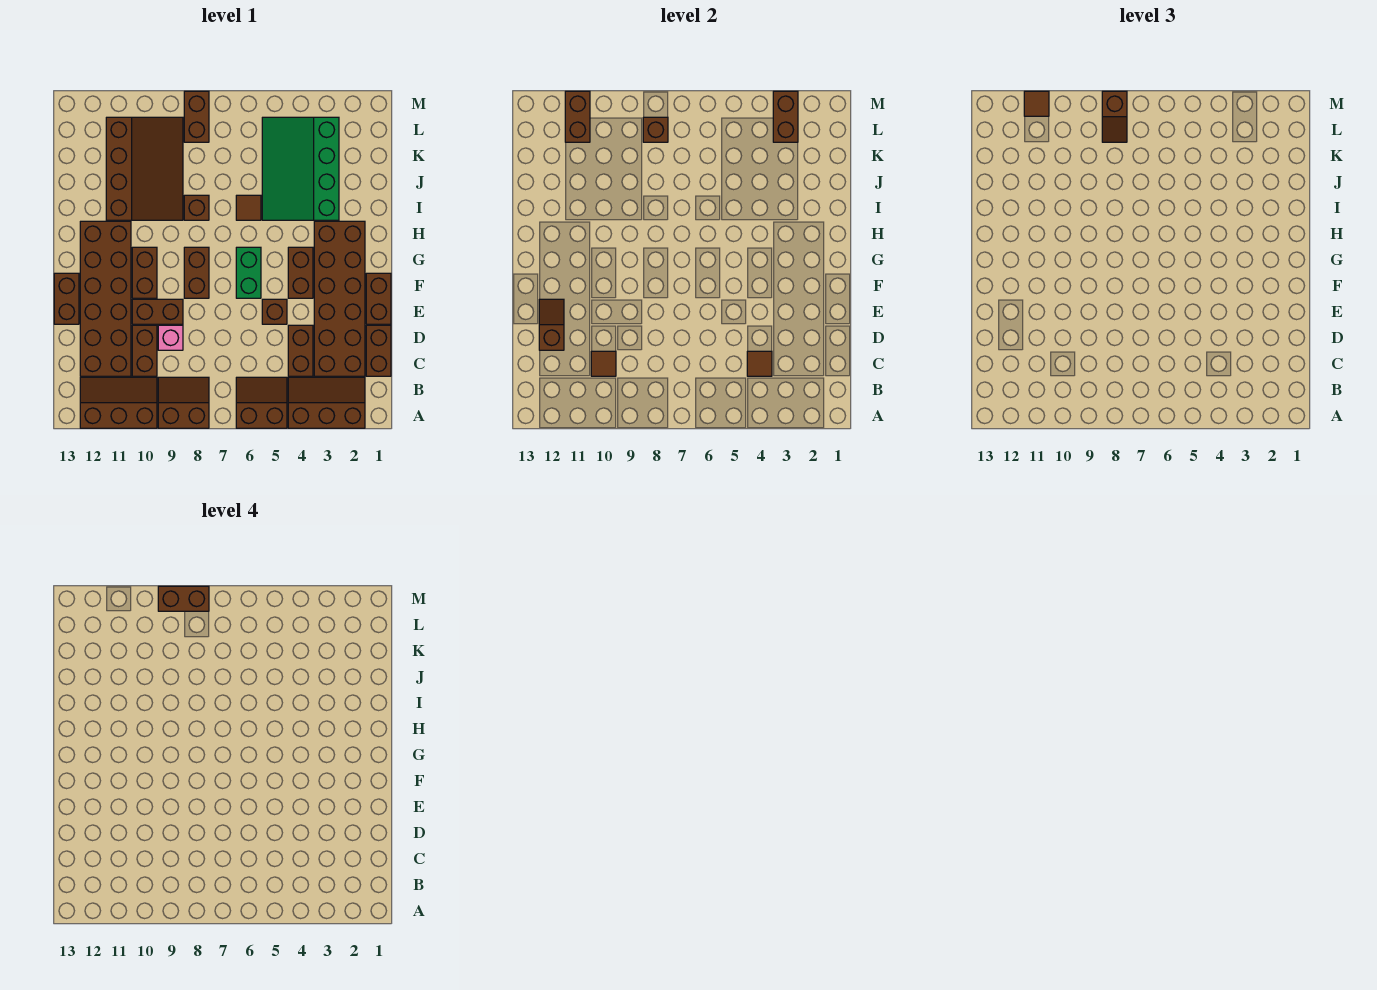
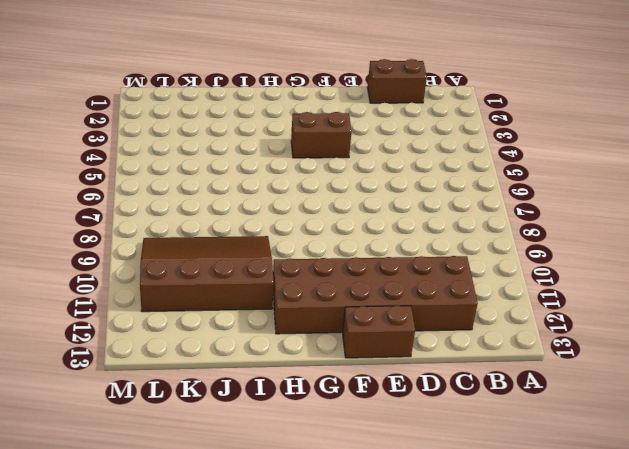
none -> brown 2x3 slope [288,377,365,428]
none -> brown 2x2 slope [236,377,287,428]
none -> brown 2x2 slope [158,377,209,428]
none -> brown 2x3 slope [80,377,157,428]

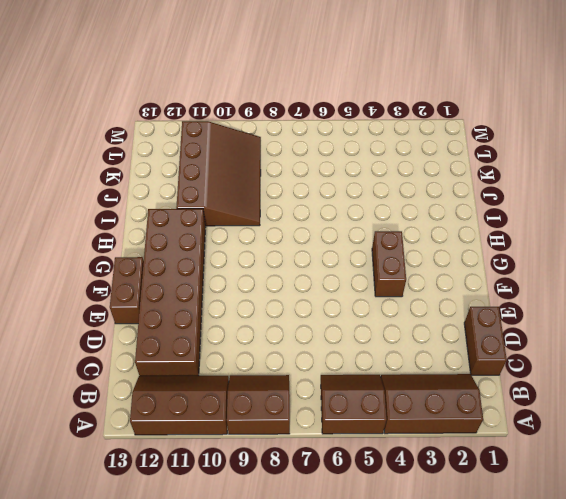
none -> brown 2x6 brick [314,221,365,376]
none -> brown 1x2 brick [288,325,313,376]
none -> brown 1x2 brick [132,325,157,376]
none -> pink 1x1 brick [158,325,183,350]

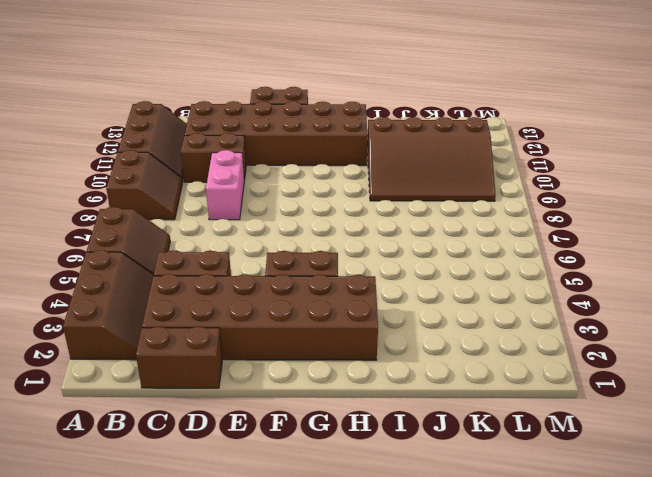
pink 1x2 brick [206,150,244,220] -> pink 1x1 brick [158,325,183,350]
none -> brown 1x2 brick [366,273,391,324]
none -> brown 1x1 brick [262,299,287,324]
none -> brown 1x2 brick [132,299,183,324]
none -> green 1x2 brick [236,247,261,298]

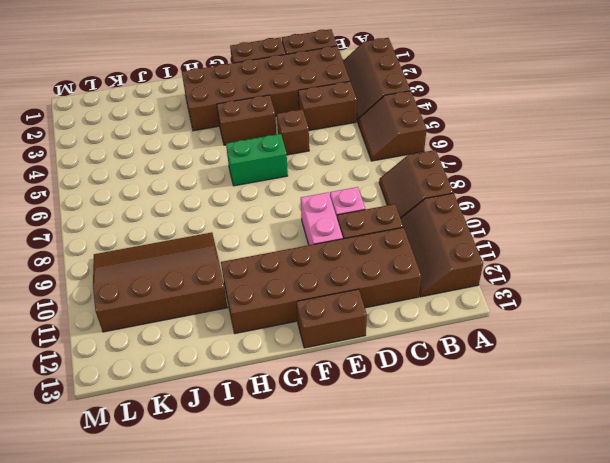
pink 1x2 brick [301,192,343,245] -> brown 1x2 brick [132,299,183,324]
none -> brown 1x2 brick [184,247,209,298]
none -> brown 1x2 brick [132,247,157,298]
none -> green 3x4 slope [262,117,339,220]
none -> brown 1x1 tile [236,195,261,220]

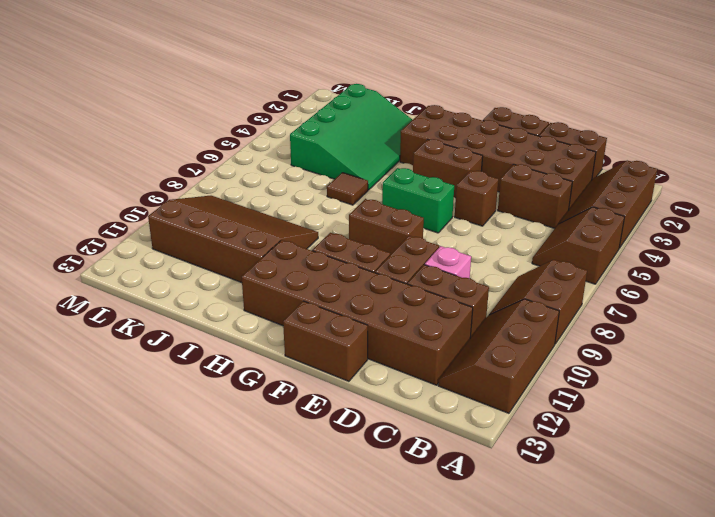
green 3x4 slope [290,84,412,190] -> green 3x4 slope turned to [262,117,339,220]
none -> brown 1x1 brick [184,195,209,220]
none -> brown 1x2 brick [184,91,209,142]
none -> brown 1x1 tile [747,351,772,376]
none -> brown 1x1 tile [591,351,616,376]

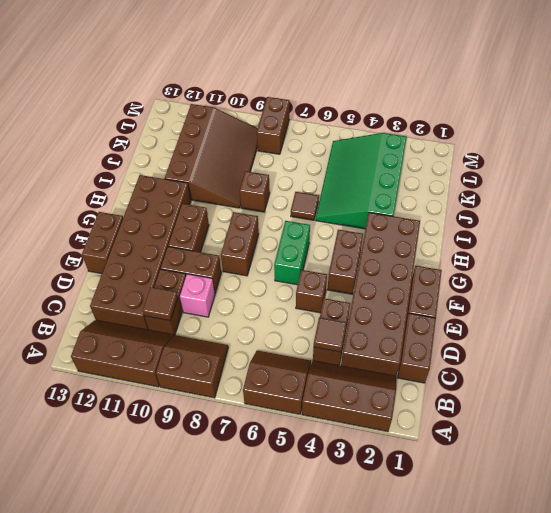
none -> brown 1x2 slope [539,299,564,350]
none -> brown 1x2 brick [773,91,798,142]
none -> brown 1x1 brick [643,117,668,142]
none -> brown 1x2 brick [565,91,590,142]

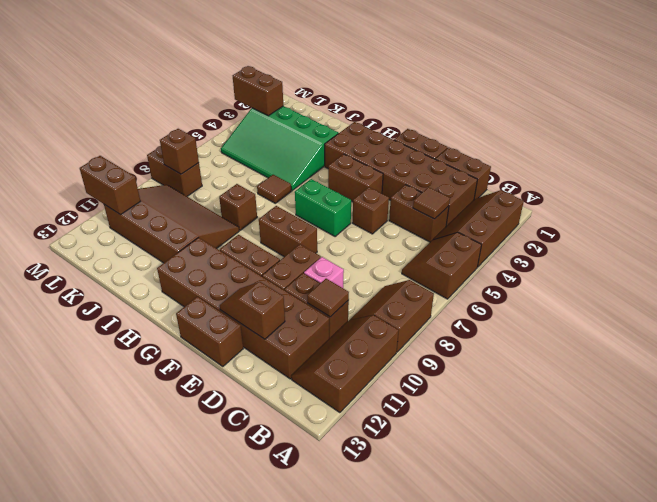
none -> brown 1x2 slope [1102,91,1127,142]
none -> brown 1x1 tile [1024,91,1049,116]
none -> brown 1x2 brick [158,586,209,611]

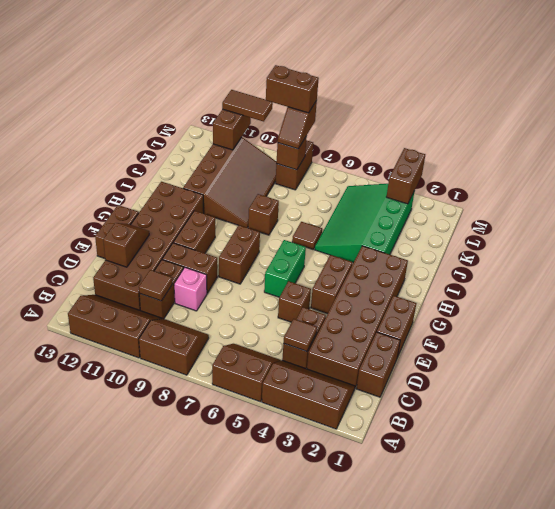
brown 1x2 tile [222,90,273,122] -> brown 1x1 tile [1024,91,1049,116]

